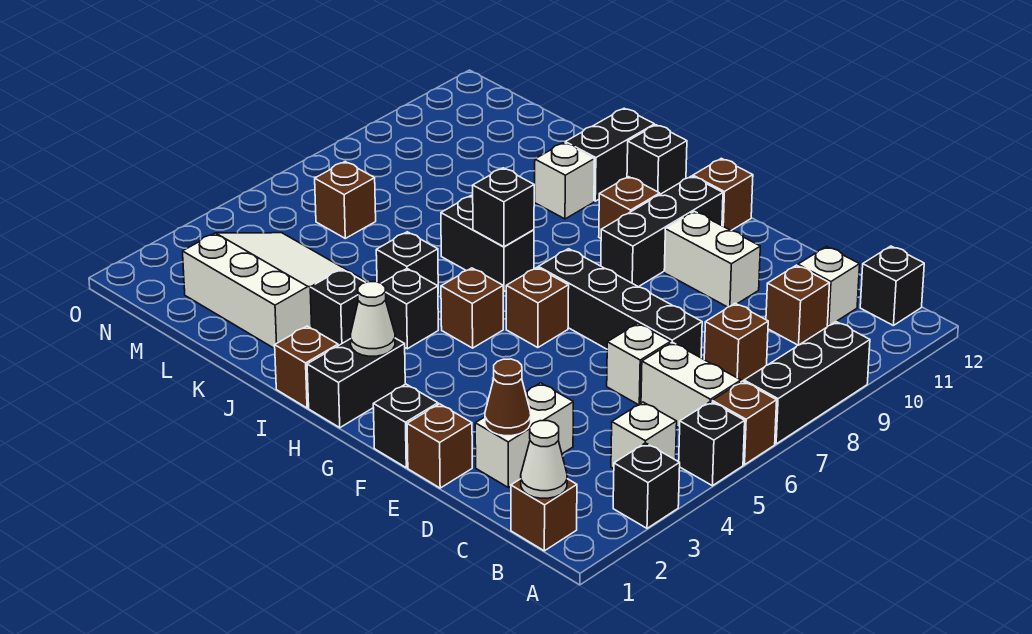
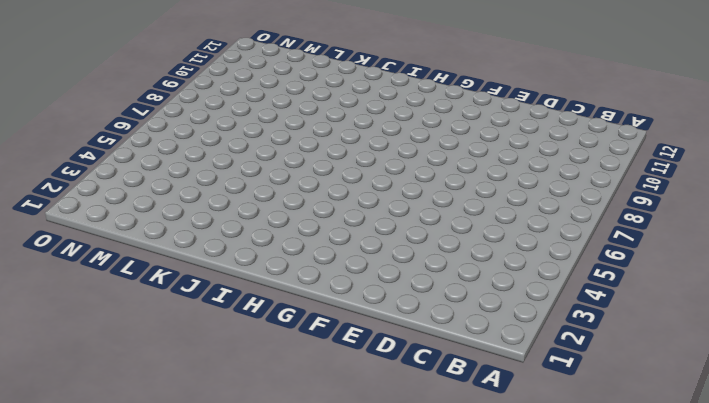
none -> black 1x1 brick [613,443,680,528]
none -> black 1x1 brick [679,401,745,486]
none -> brown 1x1 brick [712,381,777,465]
none -> black 1x3 brick [744,322,870,444]

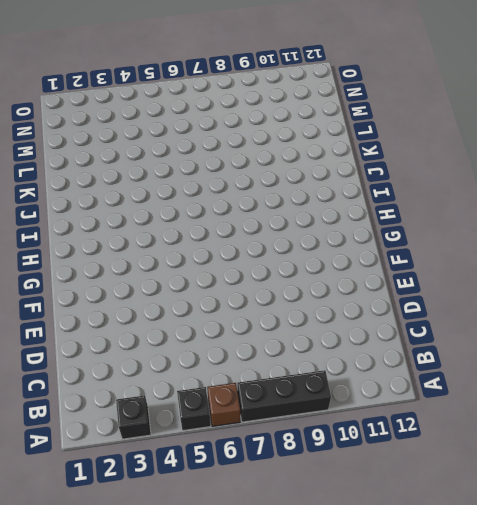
none -> brown 1x1 brick [511,479,577,551]
none -> white 1x1 brick [611,402,677,469]
none -> white 1x2 brick [641,342,741,428]
none -> black 1x1 brick [860,246,924,325]

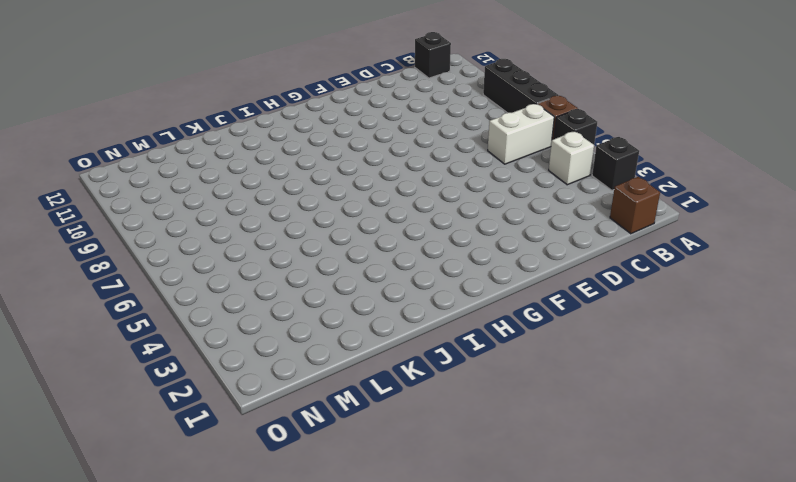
none -> brown 1x1 brick [704,303,768,382]
none -> brown 1x1 brick [766,265,830,345]
none -> white 1x1 brick [798,247,860,326]
none -> white 1x2 brick [475,383,573,487]

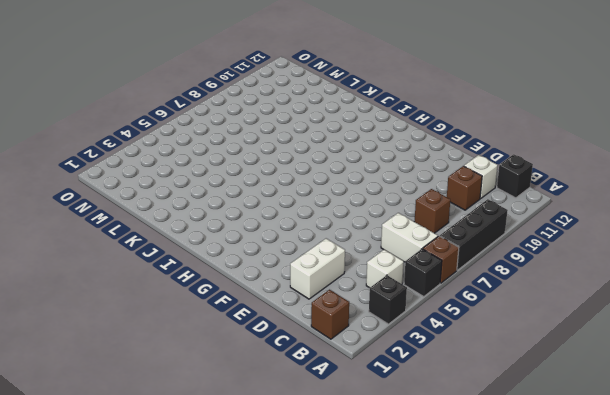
none -> white 1x1 brick [607,323,671,405]
none -> black 1x4 brick [538,249,702,358]
none -> brown 1x1 brick [407,404,472,488]
none -> white 1x2 brick [664,212,760,307]

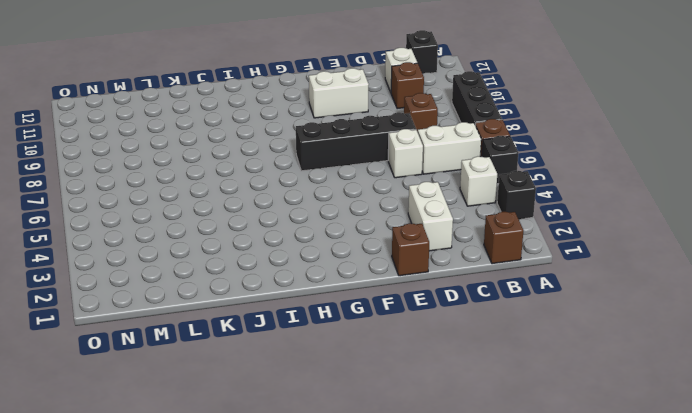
none -> black 1x1 brick [373,384,438,468]
none -> brown 1x1 brick [506,268,569,348]
none -> black 1x3 brick [601,176,723,287]
none -> brown 1x1 brick [693,158,753,230]

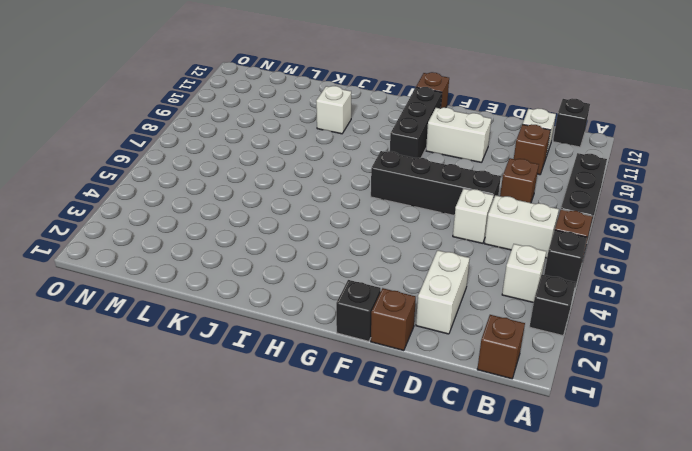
none -> brown 1x1 brick [506,268,569,348]
none -> black 1x2 brick [307,338,405,428]
none -> brown 1x1 brick [441,268,503,348]
none -> brown 1x1 brick [599,177,660,238]

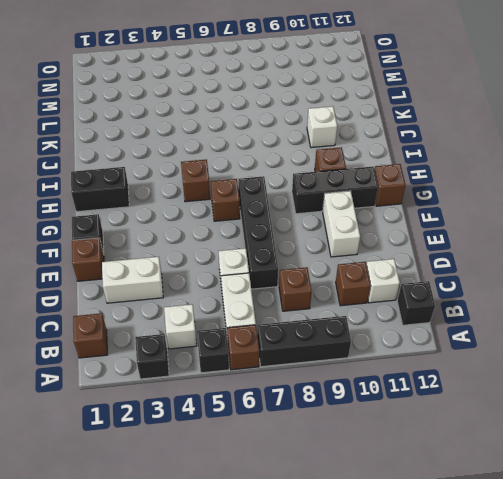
none -> brown 1x1 brick [275,326,338,408]
none -> black 1x1 brick [382,269,438,349]
none -> black 1x2 brick [441,196,534,291]
none -> black 1x1 brick [627,125,687,194]

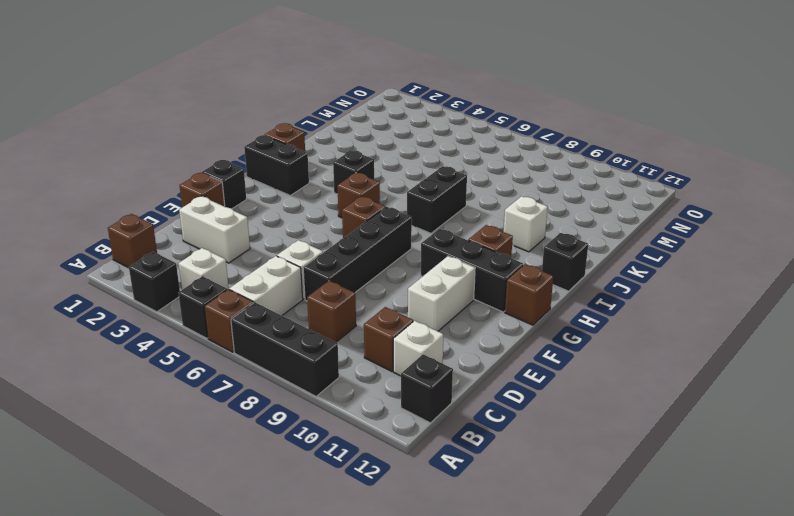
none -> black 1x1 brick [310,269,365,346]
none -> black 1x1 brick [376,232,438,286]
none -> black 1x2 brick [565,108,655,201]
none -> white 3x3 slope [183,233,367,349]

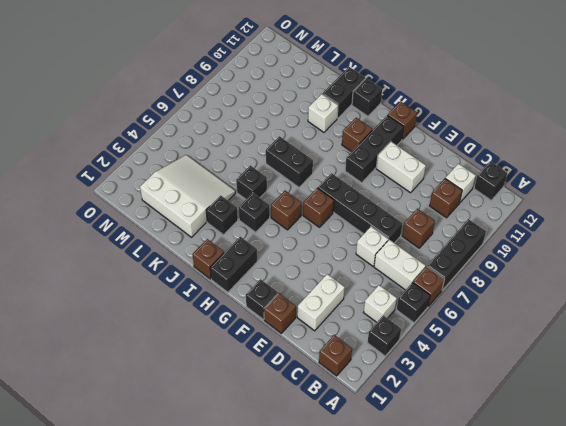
none -> brown 1x1 brick [315,162,376,238]
none -> white 1x1 cone [521,421,567,498]
none -> brown 1x1 cone [485,359,531,436]
none -> white 1x1 cone [351,282,395,356]

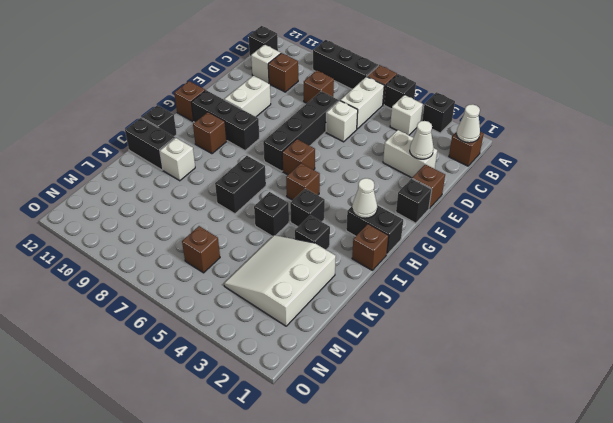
white 1x1 cone [410,121,433,159] -> brown 1x1 cone [485,359,531,436]
none -> black 1x1 brick [473,168,534,247]

